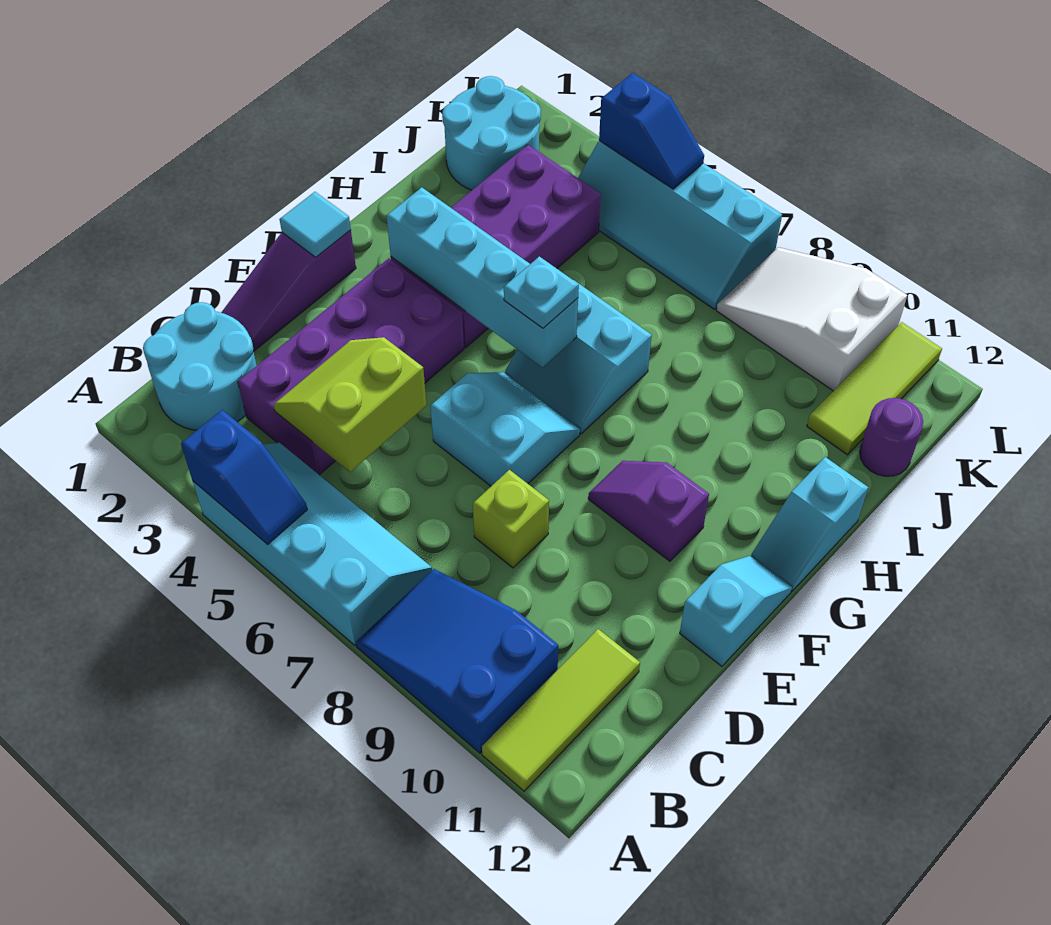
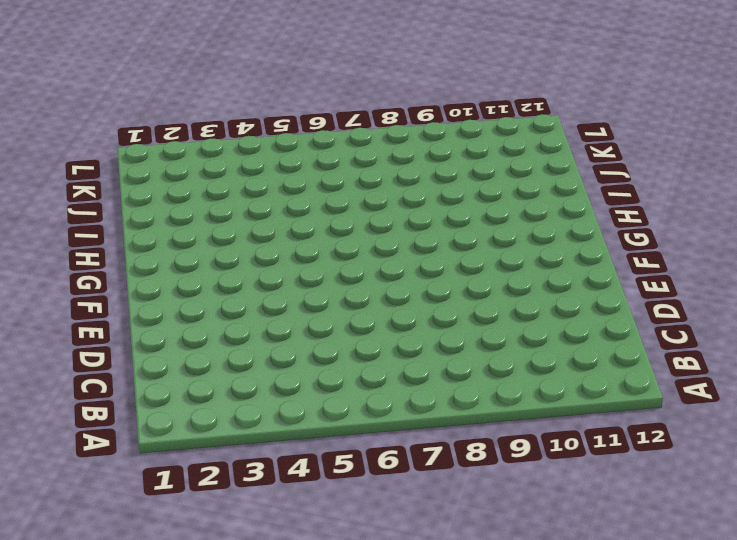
none -> cyan 2x4 slope [193,443,432,645]
none -> blue 2x3 slope [356,569,558,753]
none -> lime 1x3 tile [482,629,640,791]

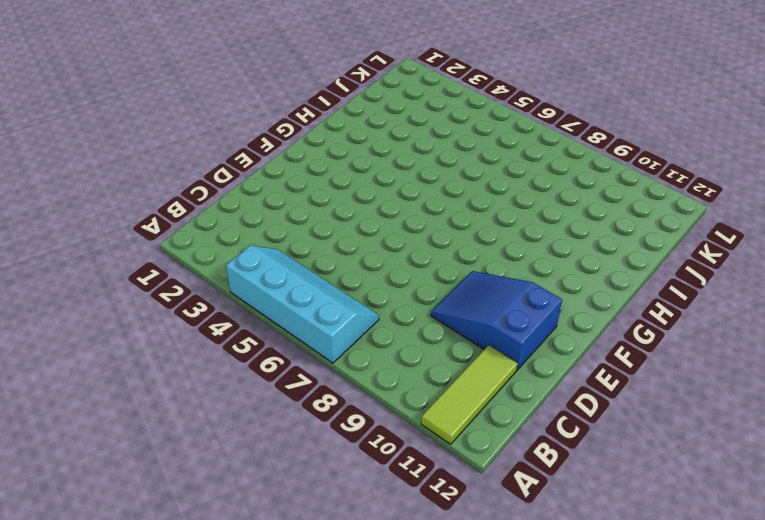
blue 2x3 slope [431,271,562,370] -> blue 2x3 slope moved to [356,569,558,753]
none -> cyan 2x2 round brick [143,302,257,430]
none -> purple 2x4 brick [238,258,464,475]
none -> purple 1x3 slope [221,230,356,352]

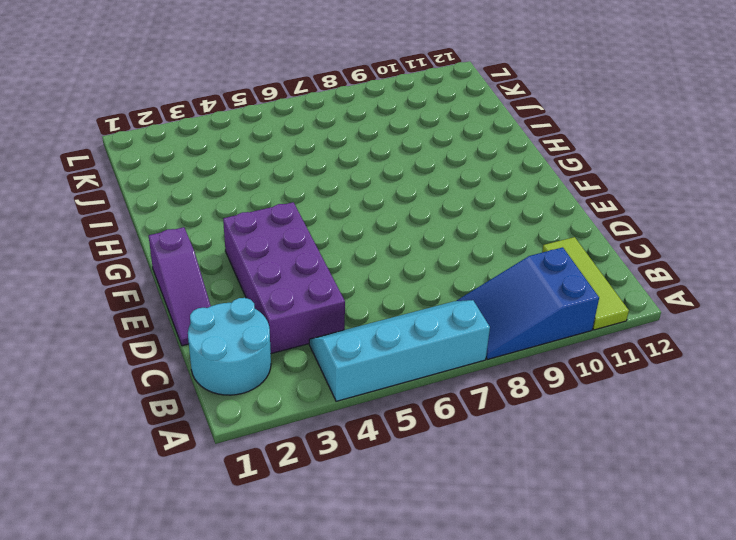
none -> lime 1x1 brick [473,470,549,568]
none -> cyan 2x2 slope [430,372,580,486]
none -> cyan 1x2 slope [680,556,792,666]

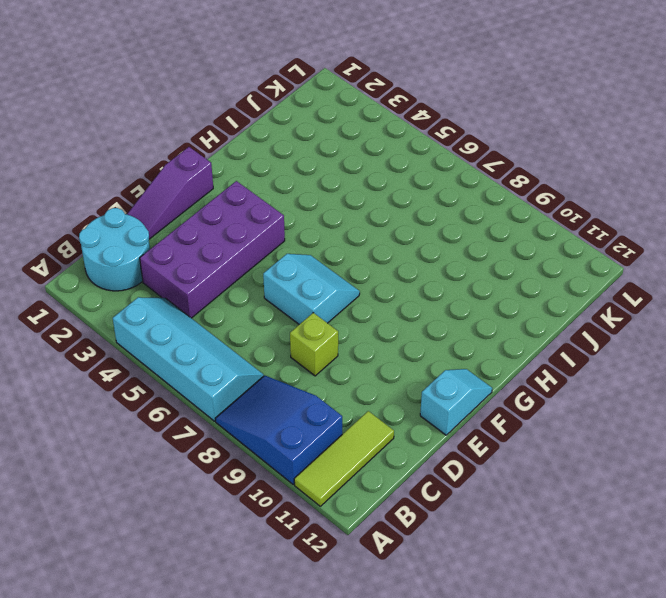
none -> purple 1x2 slope [588,461,709,561]
none -> purple 2x4 brick [391,145,601,348]
none -> cyan 2x2 slope [505,280,652,434]

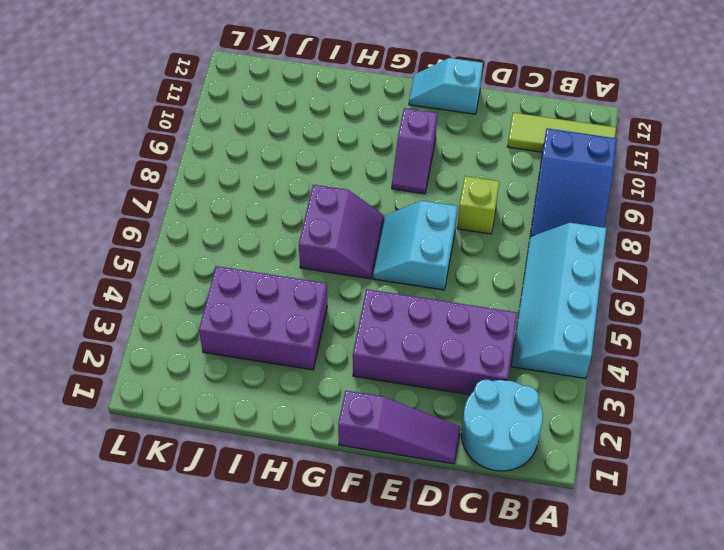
purple 2x2 slope [299,185,384,279] -> cyan 2x2 slope [505,280,652,434]
purple 2x3 brick [199,266,327,370] -> purple 2x4 brick [391,145,601,348]
none -> cyan 1x2 slope [751,457,868,591]
none -> cyan 2x2 round brick [442,76,541,190]
none -> lime 1x3 tile [807,322,942,455]

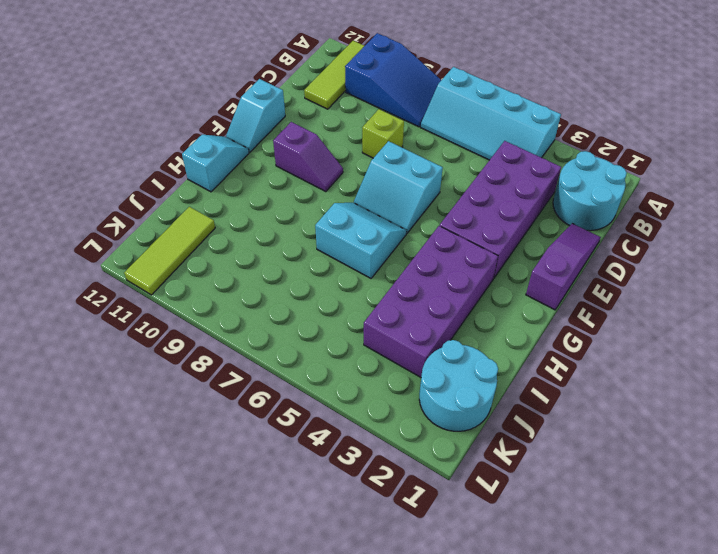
none -> purple 1x1 round brick [860,398,923,476]
none -> cyan 2x4 slope [578,141,782,309]
none -> white 2x3 slope [716,247,907,391]

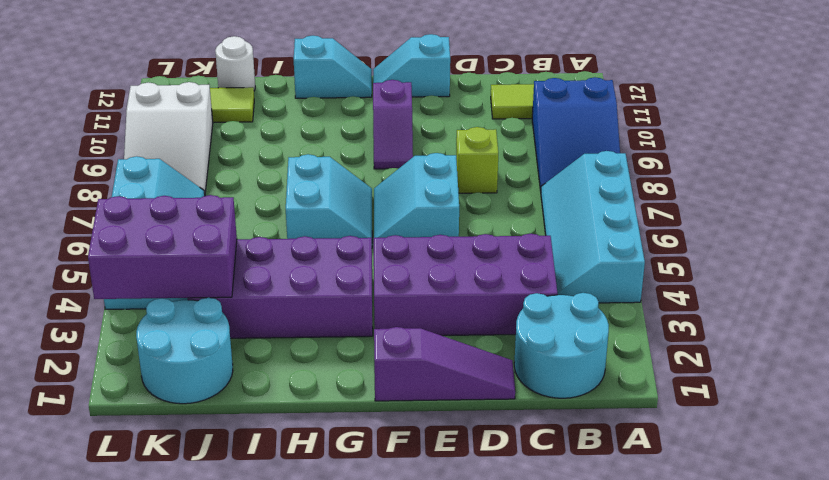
purple 2x3 brick [88,195,237,299] -> blue 1x2 slope [599,73,704,189]
white 1x1 round brick [215,36,255,91] -> purple 1x1 round brick [860,398,923,476]
none -> blue 1x2 slope [181,410,307,544]
none -> lime 2x2 slope [273,337,427,472]
none -> cyan 1x1 tile [279,192,351,257]

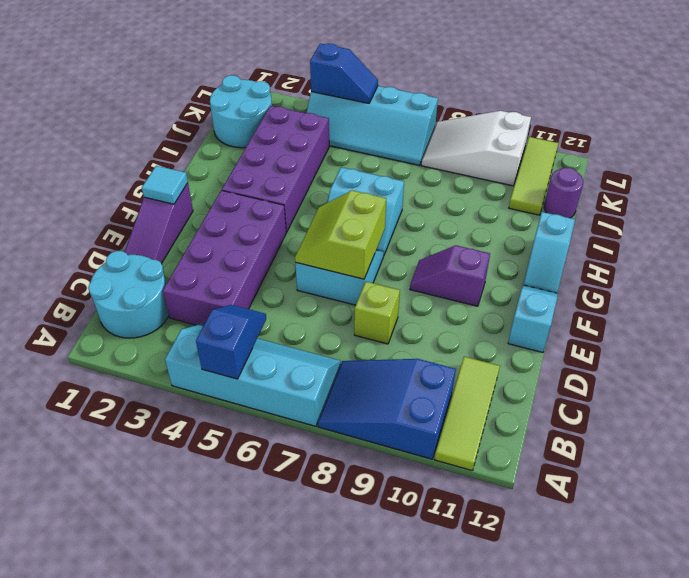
blue 1x2 slope [196,305,266,379] -> blue 1x2 slope turned to [181,410,307,544]
lime 2x2 slope [295,190,386,279] -> lime 2x2 slope moved to [273,337,427,472]
none -> cyan 1x4 brick [386,187,578,368]
none -> cyan 1x1 plate [504,256,579,328]

